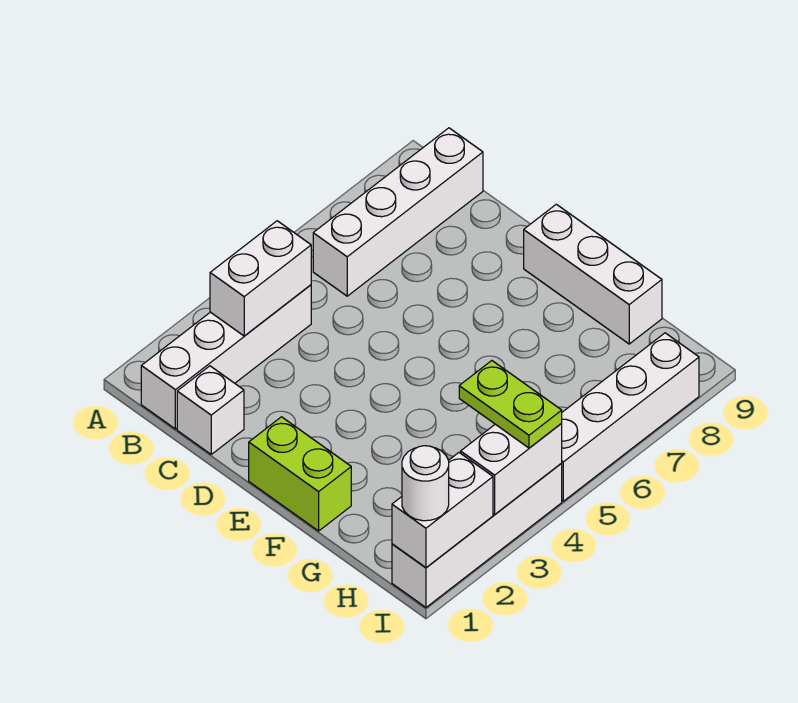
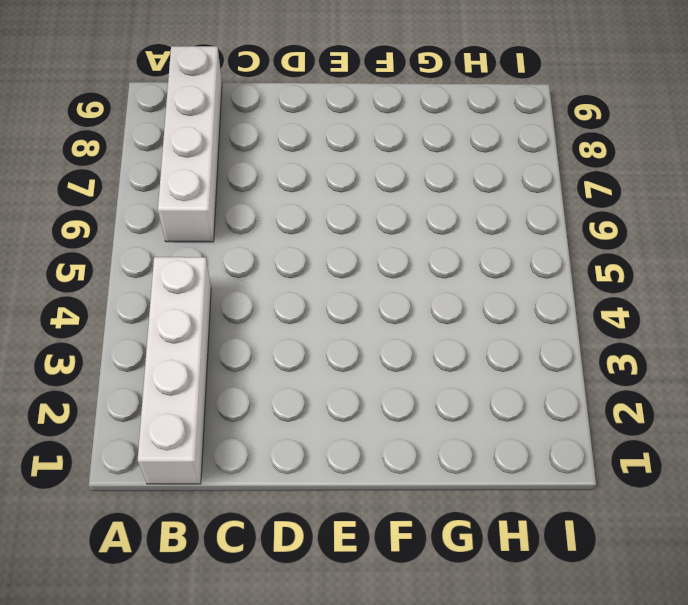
none -> white 1x1 brick [177,366,244,454]
none -> lime 1x2 brick [249,417,351,531]
none -> white 1x3 brick [524,204,662,344]

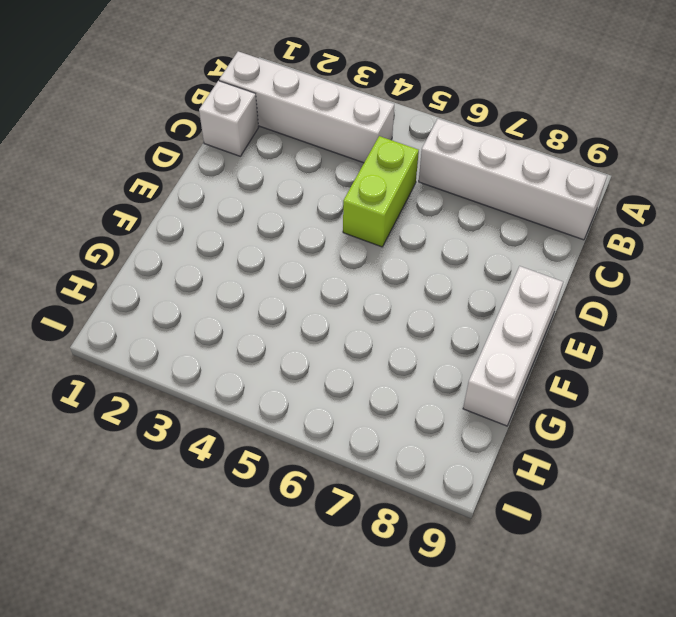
lime 1x2 brick [343,136,419,247] -> lime 1x2 brick moved to [249,417,351,531]
none -> white 1x4 brick [392,463,562,607]
none -> white 1x4 brick [562,333,699,501]
none -> white 1x2 brick [210,221,311,336]

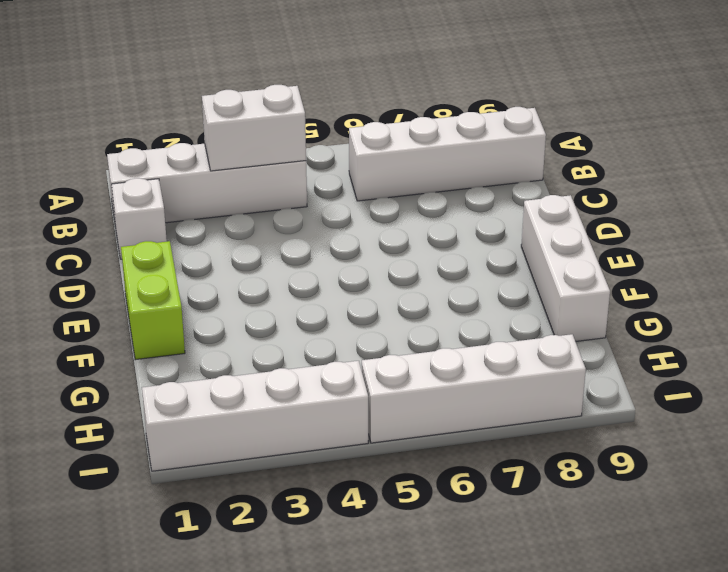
none -> white 1x2 brick [392,453,493,568]
none -> white 1x2 brick [461,423,562,514]
none -> lime 1x2 plate [459,361,562,448]

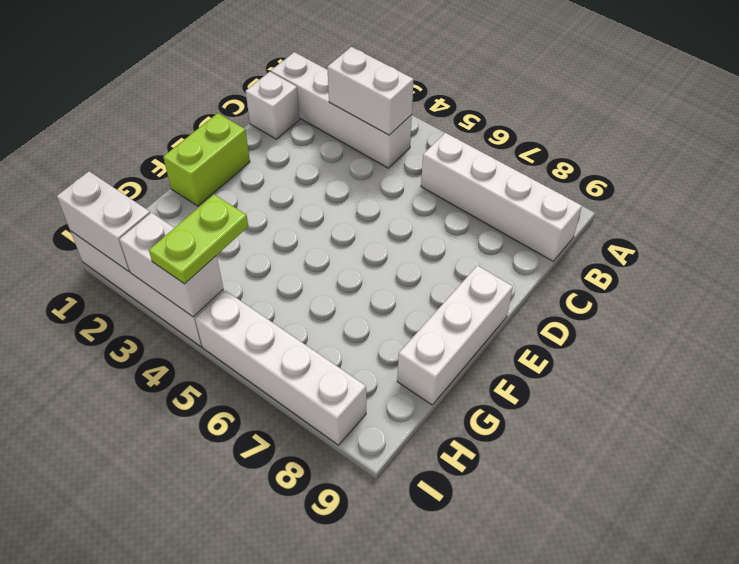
none -> white 1x1 round brick [402,446,449,521]

